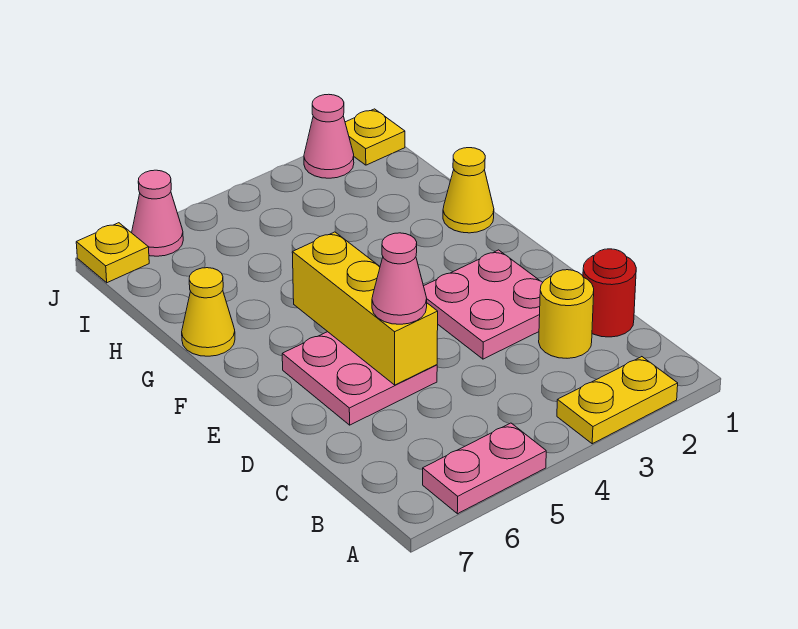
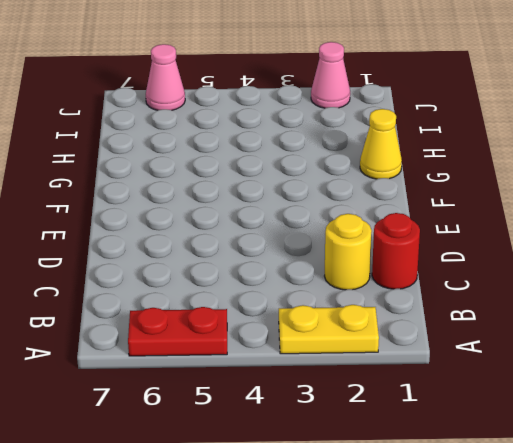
red 1x2 plate [128,307,227,356] -> pink 1x2 plate [423,423,546,514]
none -> pink 2x2 plate [424,250,543,359]
none -> pink 2x2 plate [282,332,437,425]
none -> yellow 1x1 cone [182,268,235,356]

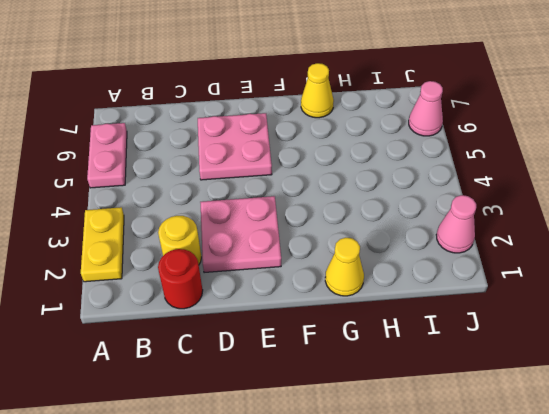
none -> yellow 1x1 plate [345,109,405,165]
none -> yellow 1x1 plate [76,223,149,283]
none -> yellow 1x3 brick [292,232,438,385]

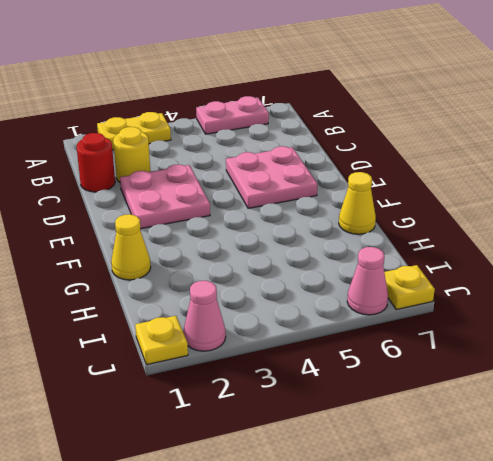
none -> yellow 1x3 brick [292,232,438,385]
none -> pink 1x1 cone [372,233,427,324]

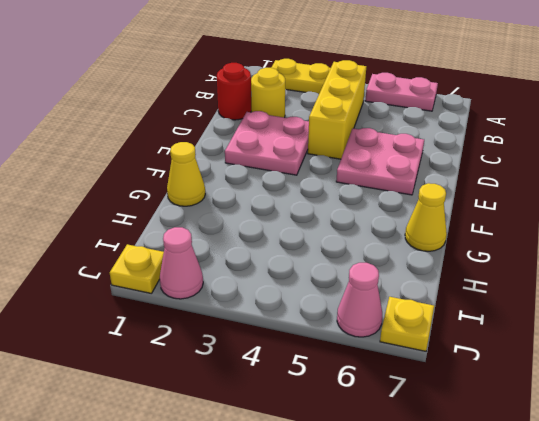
yellow 1x3 brick [308,60,366,159] -> yellow 1x3 brick moved to [292,232,438,385]
none -> pink 1x1 cone [372,233,427,324]

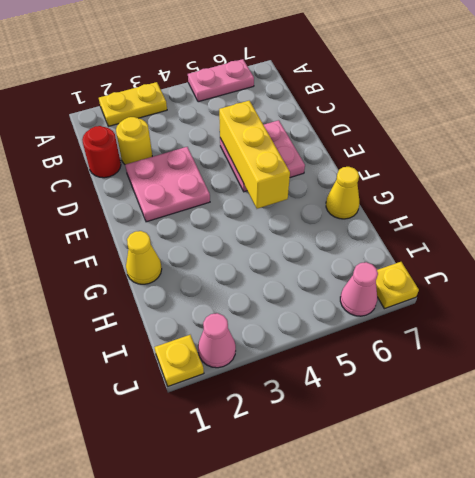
none -> pink 1x1 cone [372,233,427,324]

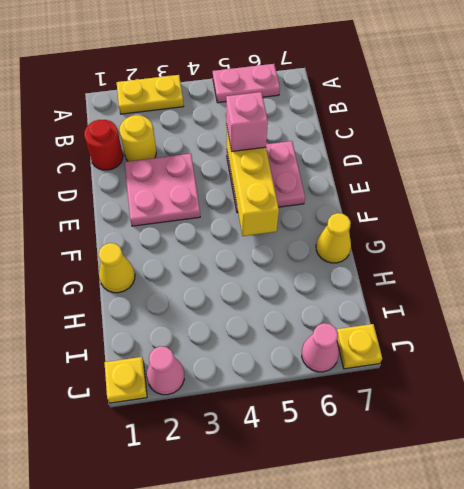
pink 1x1 brick [226,92,268,151] -> pink 1x1 cone [372,233,427,324]

